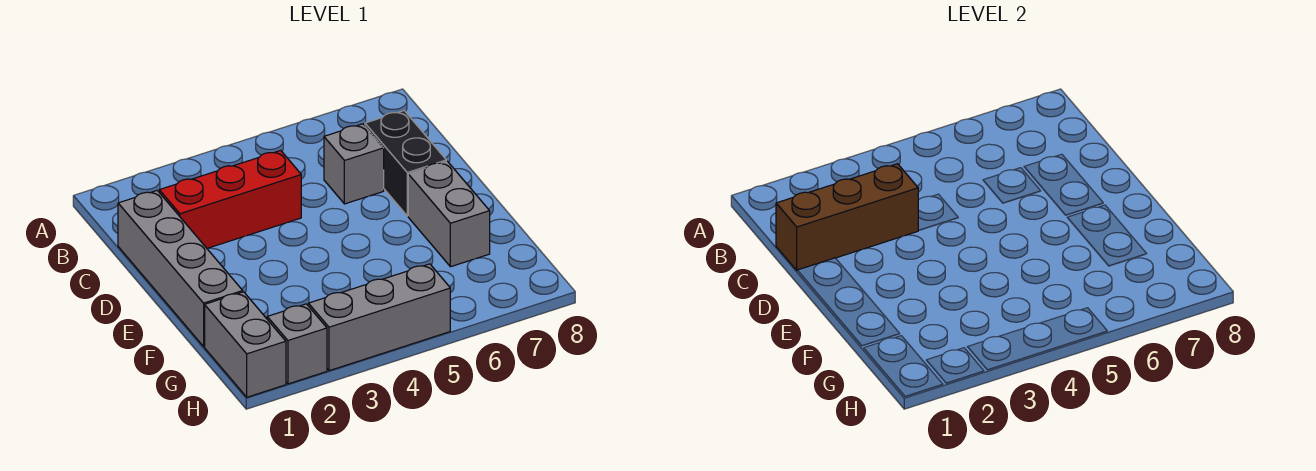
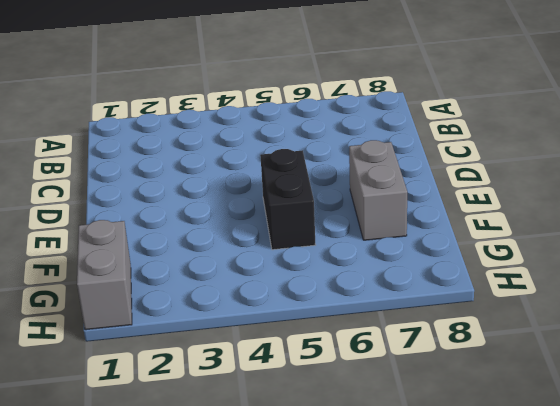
black 1x2 brick [260,149,315,250] -> black 1x2 brick moved to [365,111,446,216]
none -> grey 1x4 brick [118,191,243,346]
none -> red 1x3 brick [159,150,301,248]

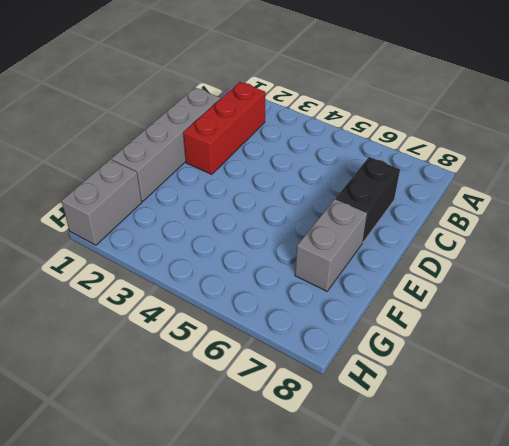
red 1x3 brick [183,82,266,174] -> red 1x3 brick turned to [159,150,301,248]
none -> grey 1x1 brick [324,124,384,204]
none -> grey 1x1 brick [267,304,327,384]

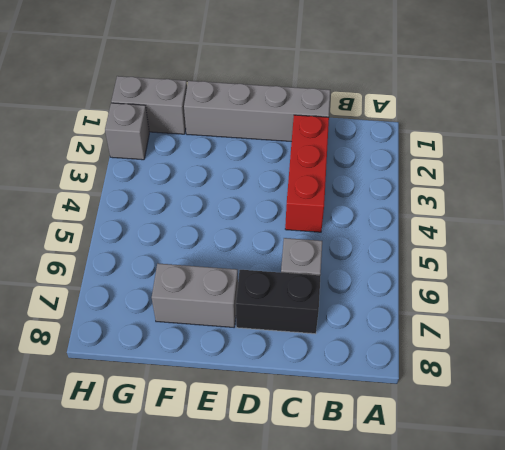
none -> grey 1x3 brick [308,264,450,371]
none -> brown 1x3 brick [776,164,919,270]

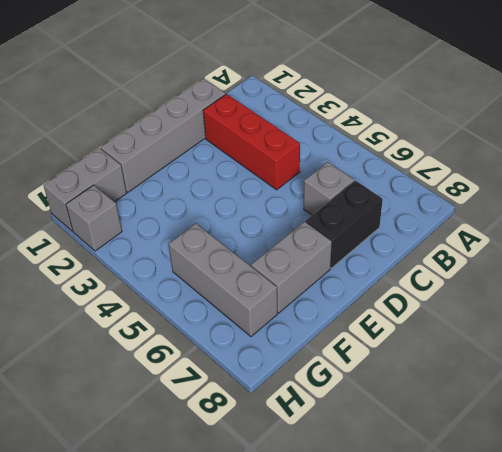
grey 1x3 brick [169,224,277,337] -> grey 1x3 brick moved to [308,264,450,371]
none -> brown 1x3 brick [776,164,919,270]

